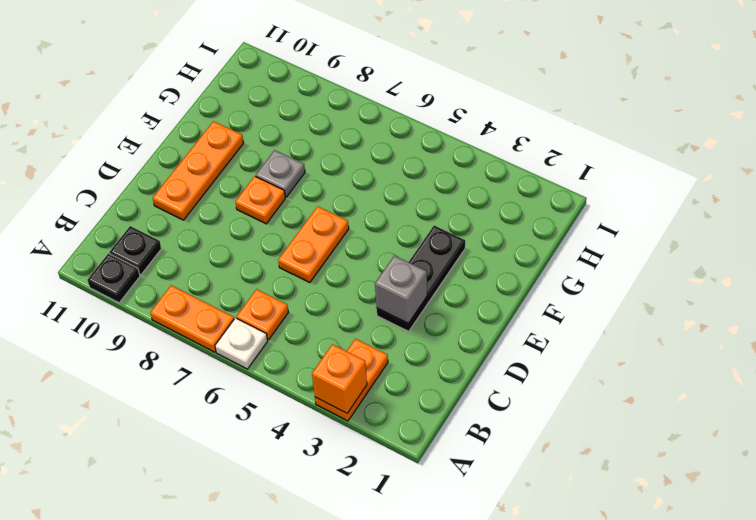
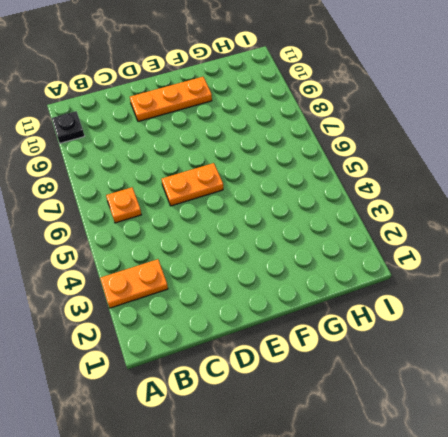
none -> white 1x1 plate [215,318,268,369]
none -> orange 1x2 plate [150,285,234,352]
none -> black 1x1 plate [110,226,161,275]

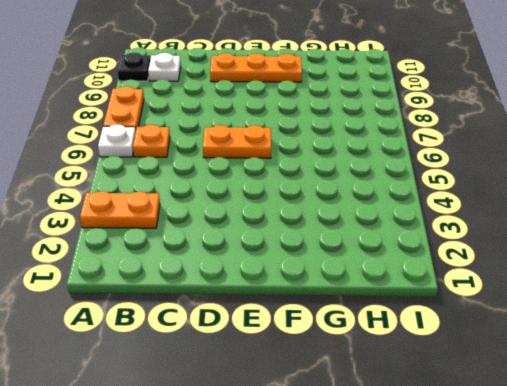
white 1x1 plate [148,53,181,81] -> black 1x1 plate [110,226,161,275]
none -> black 1x3 plate [377,225,465,331]
none -> orange 1x1 plate [235,176,285,224]
none -> grey 1x1 plate [256,150,305,197]

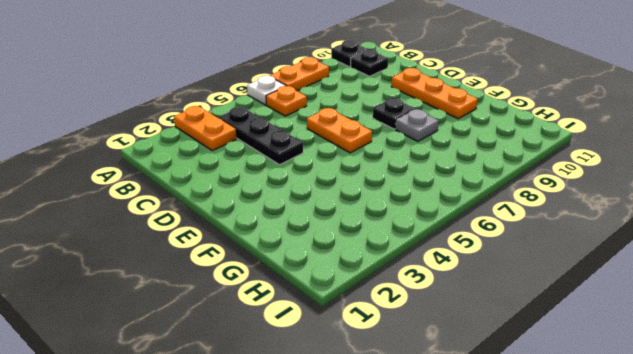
black 1x3 plate [218,107,303,165] -> black 1x3 plate moved to [377,225,465,331]
black 1x1 plate [373,98,414,129] -> orange 1x1 plate [235,176,285,224]
none -> orange 1x1 brick [312,344,367,413]
none -> grey 1x1 brick [375,256,427,324]

